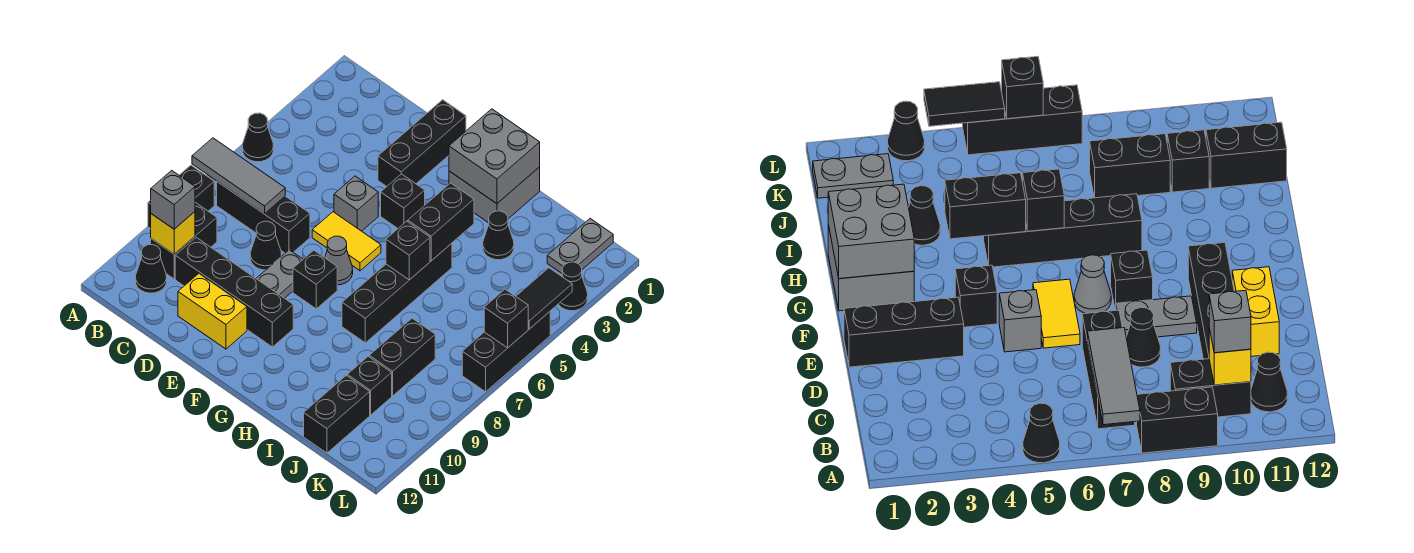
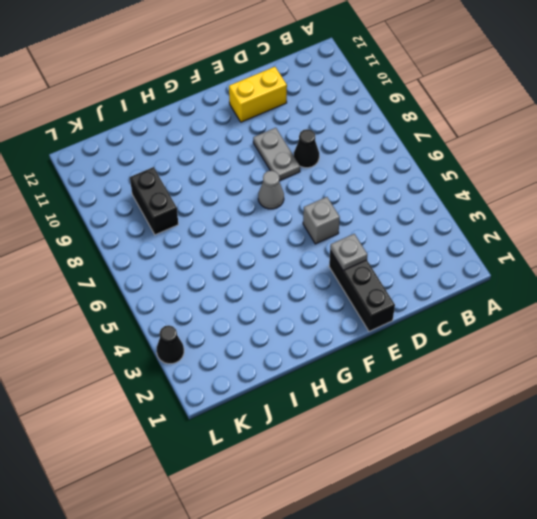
grey 1x1 plate [330,234,367,270] -> none
none -> black 1x1 cone [242,113,274,162]
none -> black 1x2 brick [148,165,214,229]
none -> black 1x3 brick [217,182,310,253]
none -> black 1x2 brick [151,202,217,279]

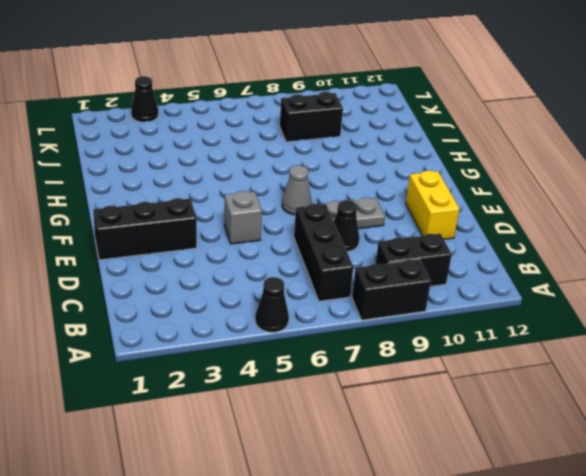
none -> black 1x1 cone [135,245,167,293]
none -> black 1x4 brick [175,237,293,347]
none -> yellow 1x2 tile [312,212,381,271]
none -> black 1x1 brick [381,174,425,228]

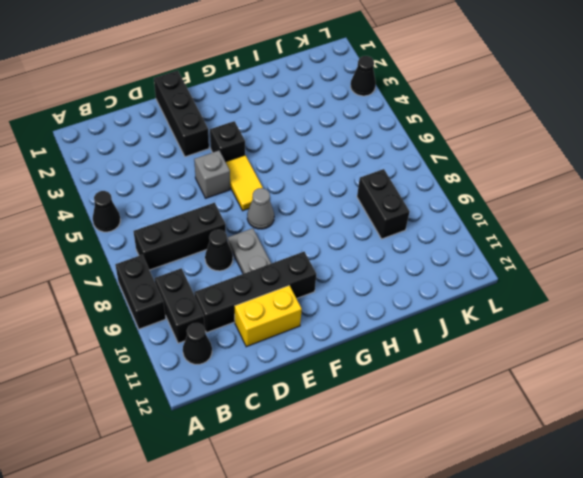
yellow 1x2 tile [226,155,263,211] -> yellow 1x2 tile turned to [312,212,381,271]
none -> black 1x1 brick [293,250,337,309]
none -> grey 2x2 brick [449,167,540,223]
none -> black 1x4 brick [342,243,452,343]
none -> black 1x1 cone [483,211,514,260]

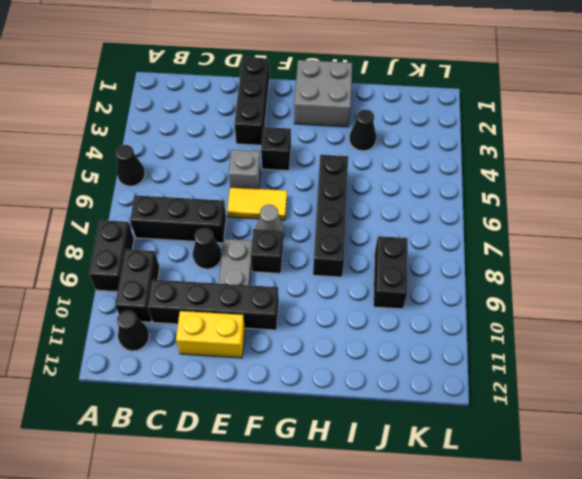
none -> black 1x1 brick [347,356,392,415]
none -> black 1x2 brick [304,375,370,453]
none -> grey 1x2 plate [547,219,613,273]
none -> black 1x1 cone [558,262,588,311]

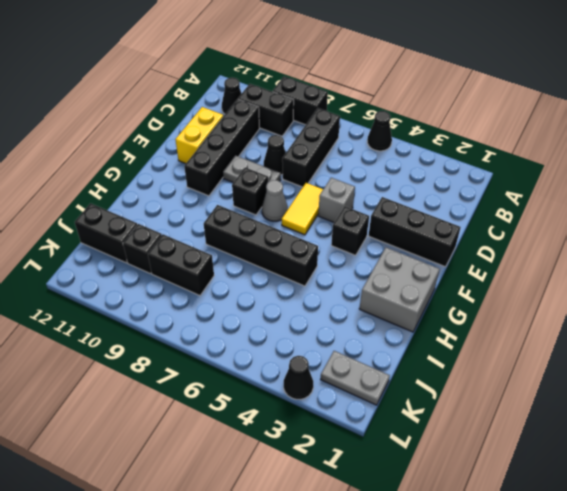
none -> black 1x1 cone [483,211,514,260]
none -> black 1x3 brick [462,312,550,392]
none -> grey 1x3 tile [192,138,285,214]
none -> yellow 1x1 brick [151,212,195,254]

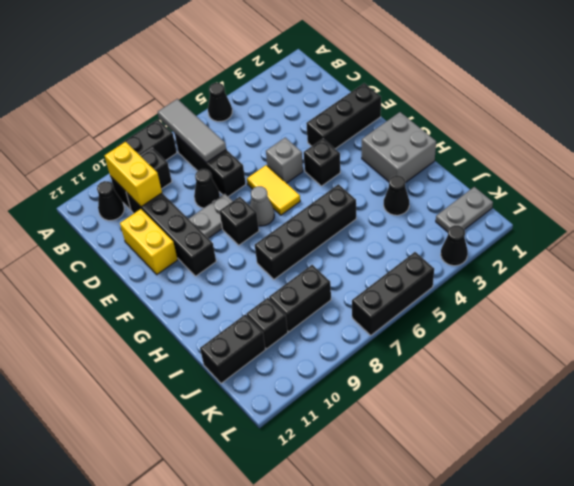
yellow 1x2 brick [104,142,162,207] -> yellow 1x1 brick [151,212,195,254]
none -> grey 2x2 brick [449,109,540,204]
none -> black 1x2 brick [408,183,474,261]
none -> black 1x1 brick [386,221,430,280]
none -> black 1x2 tile [516,268,572,329]

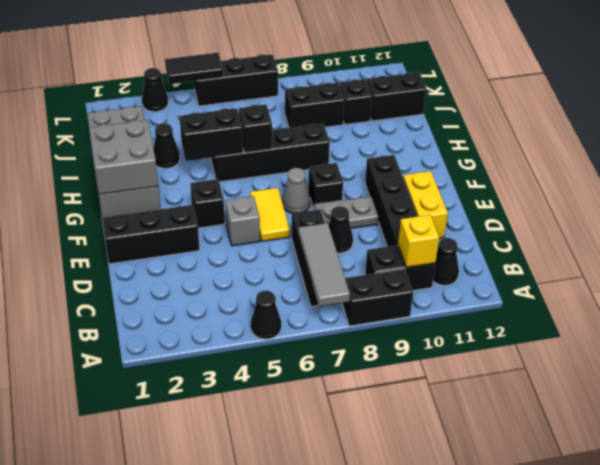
none -> black 1x1 brick [484,289,528,348]
none -> grey 1x1 brick [151,170,195,229]

